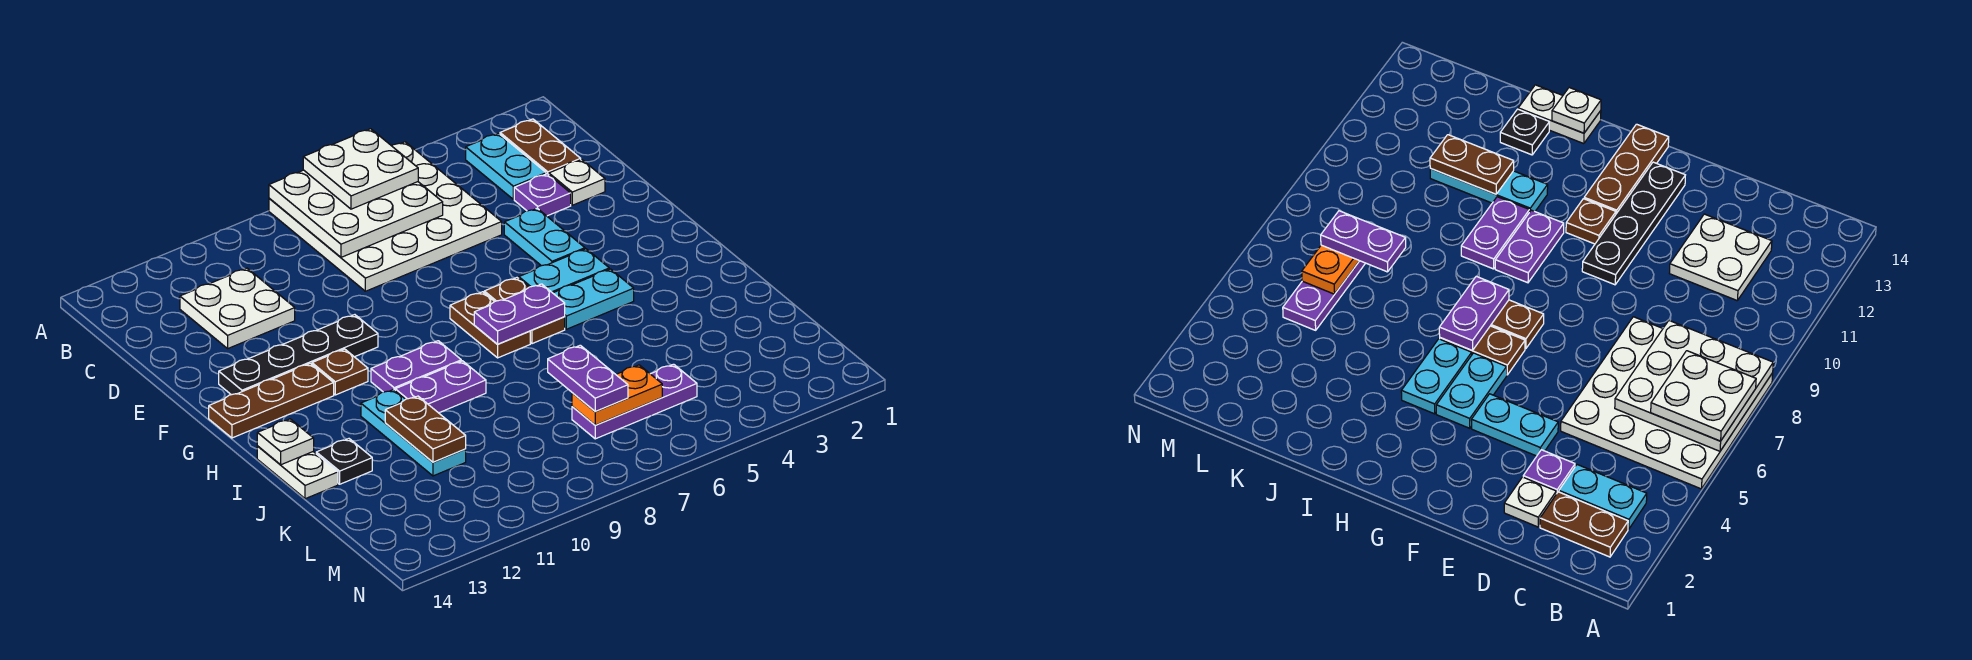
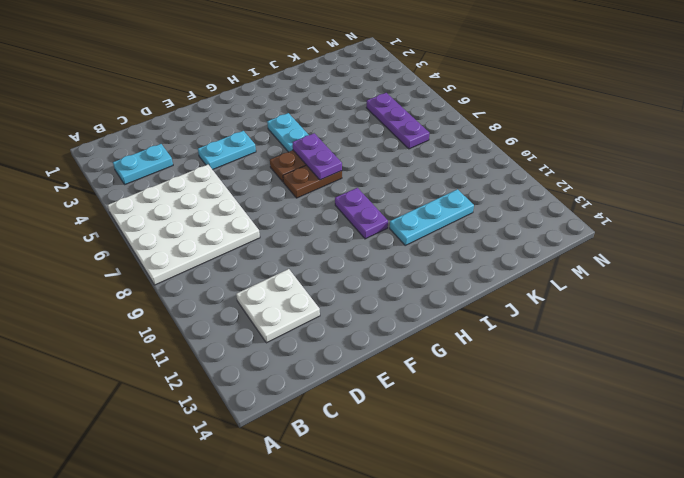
none -> brown 1x2 plate [500,119,581,175]
none -> white 1x1 plate [549,159,605,205]
none -> purple 1x1 plate [514,174,571,216]

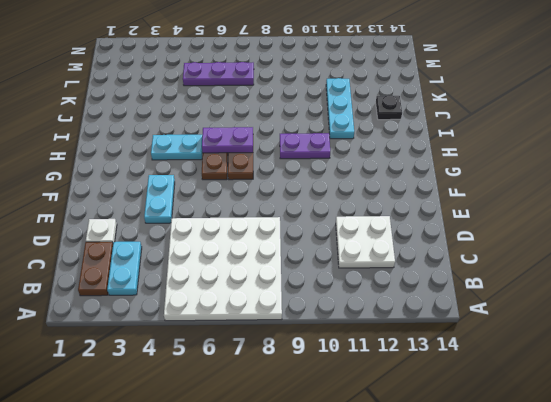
none -> purple 1x1 plate [514,174,571,216]
none -> black 1x4 plate [219,315,378,395]
none -> cyan 1x2 plate [519,249,609,293]

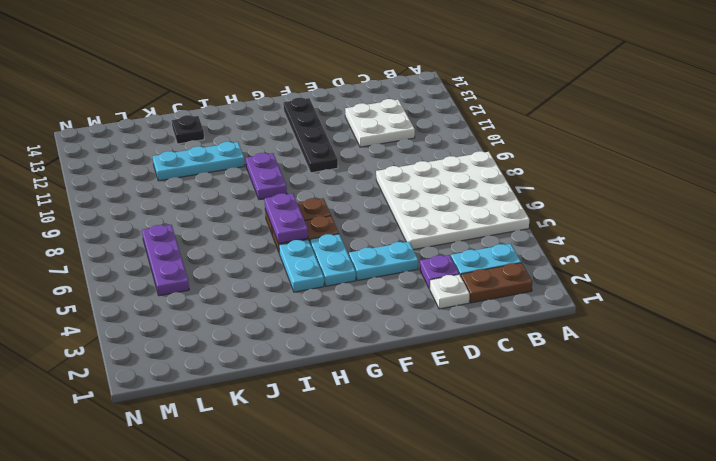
none -> brown 1x1 plate [312,349,368,395]
none -> brown 1x3 plate [209,363,334,438]
none -> purple 1x2 plate [395,361,486,413]

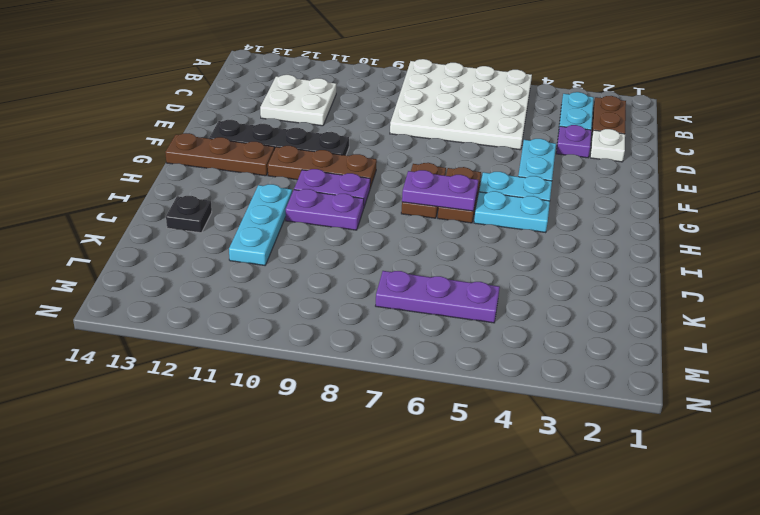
brown 1x3 plate [268,146,377,188] -> brown 1x1 plate [312,349,368,395]
none -> white 1x2 plate [257,446,338,499]
none -> white 3x3 plate [269,170,443,257]
none -> white 1x1 plate [257,419,314,465]

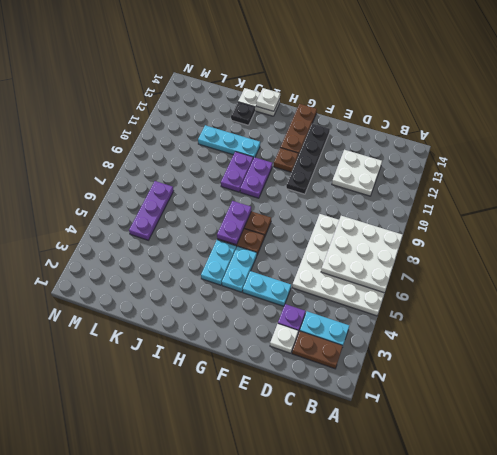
none -> brown 1x2 plate [385,396,466,462]
none -> orange 1x2 plate [572,365,662,425]
none -> white 2x2 plate [303,129,418,209]

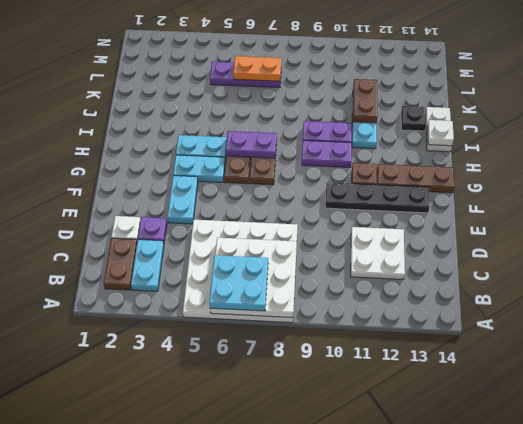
cyan 2x2 plate [209,255,268,311] -> white 2x2 plate [303,129,418,209]
none -> purple 1x2 plate [548,345,628,412]

